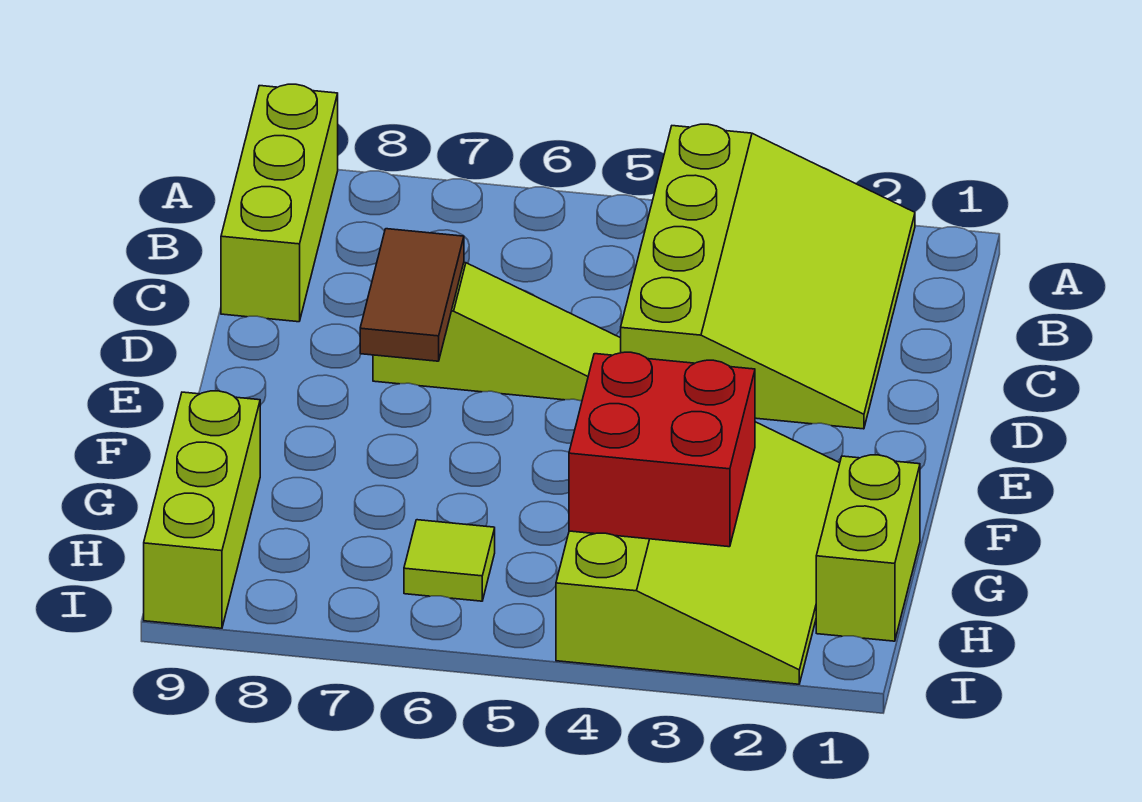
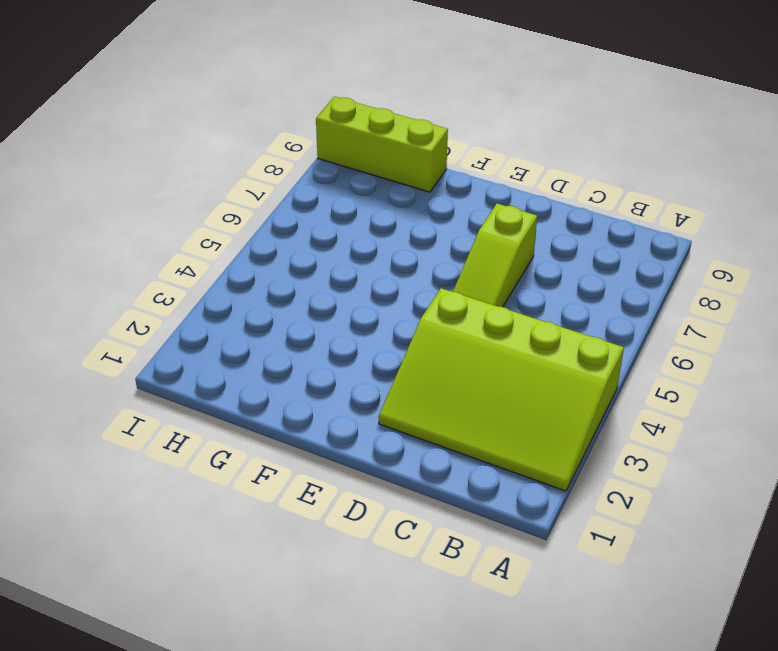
none -> lime 1x3 brick [221,84,338,322]
none -> lime 3x4 slope [556,422,840,684]

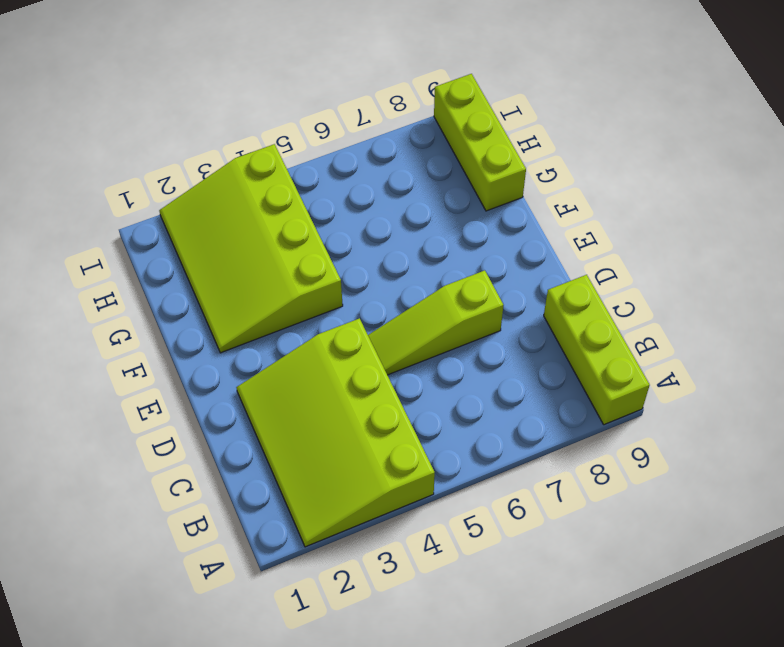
none -> lime 1x2 brick [816,455,920,641]
none -> lime 1x1 tile [404,520,495,601]

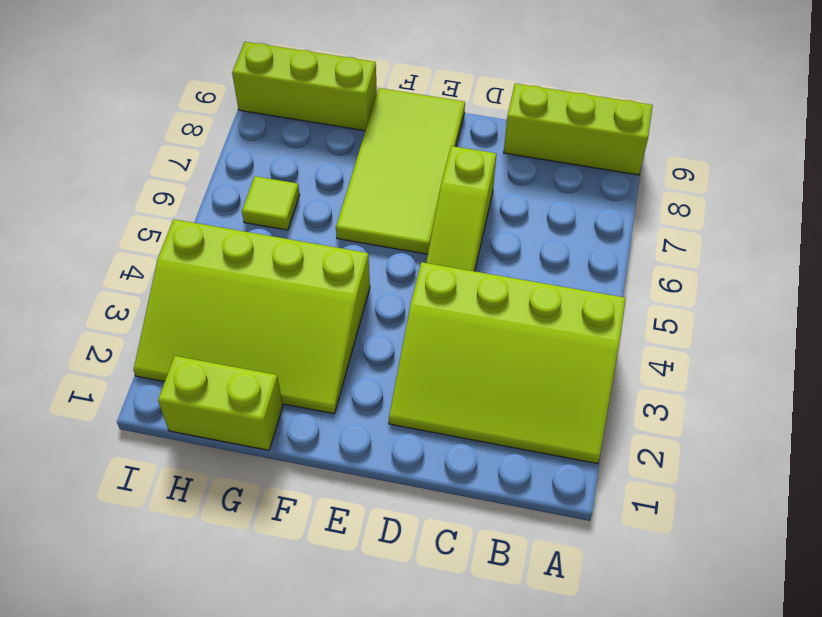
lime 2x4 tile [336,88,465,254] -> none
none -> brown 1x2 tile [360,229,464,361]
none -> red 2x2 brick [569,352,755,547]

